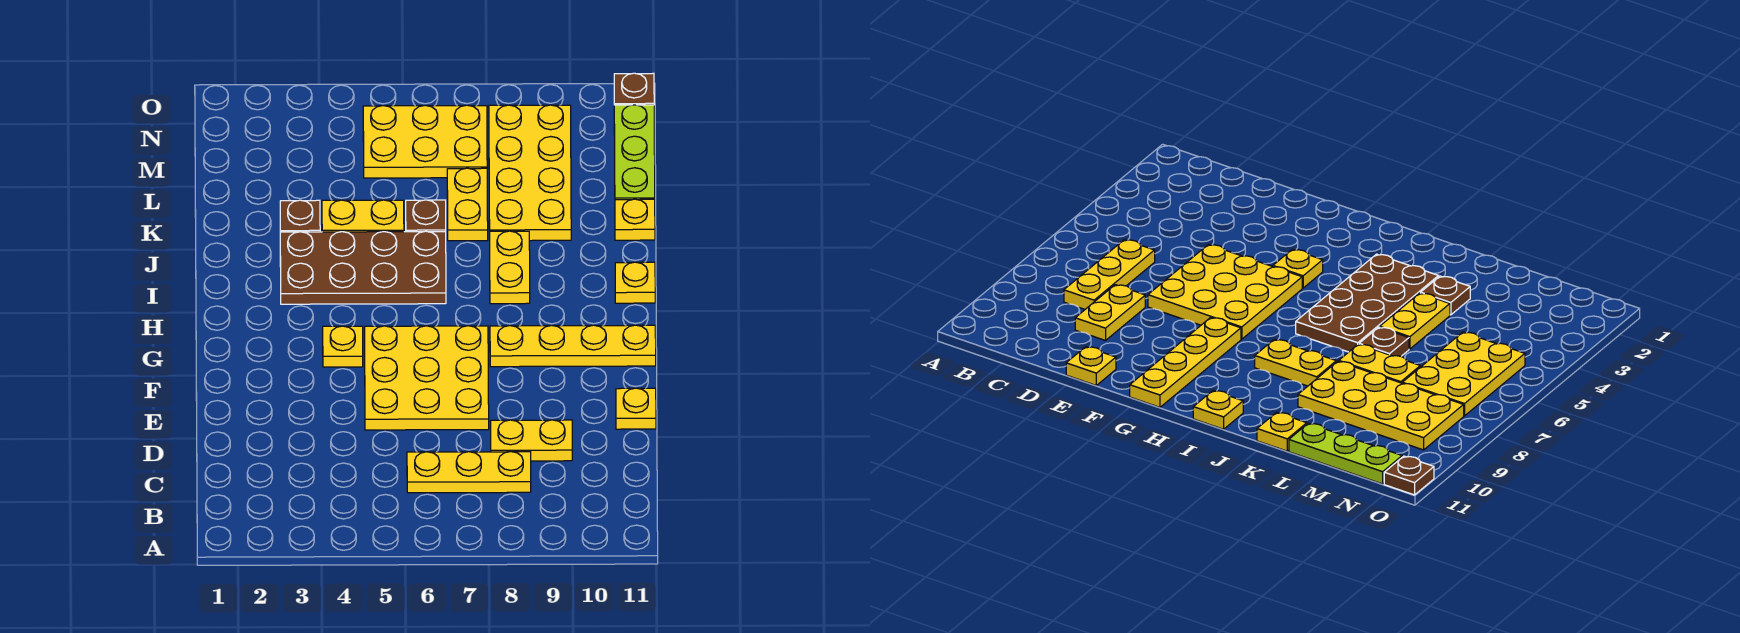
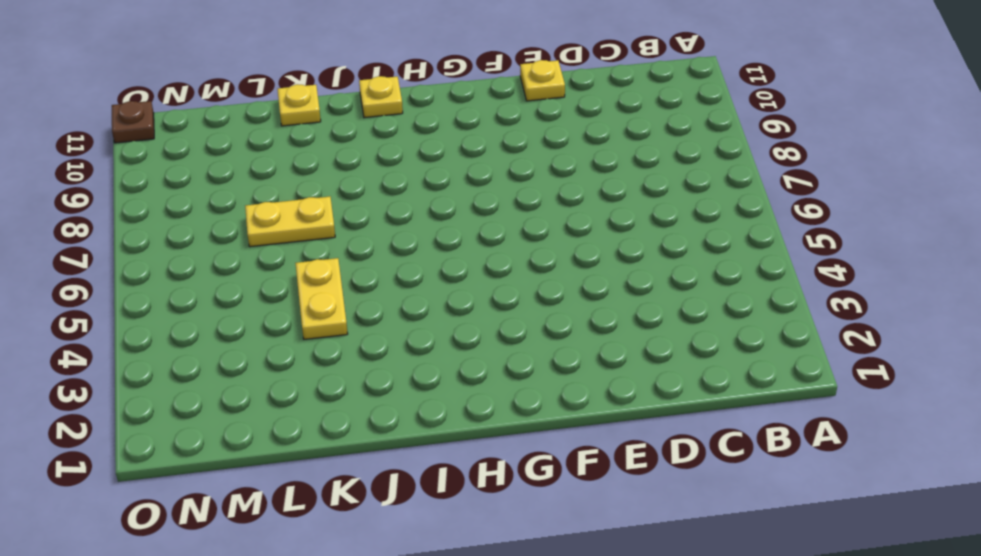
none -> yellow 1x3 plate [407,452,531,493]
none -> yellow 1x2 plate [491,420,572,461]
none -> yellow 3x3 plate [365,326,489,430]

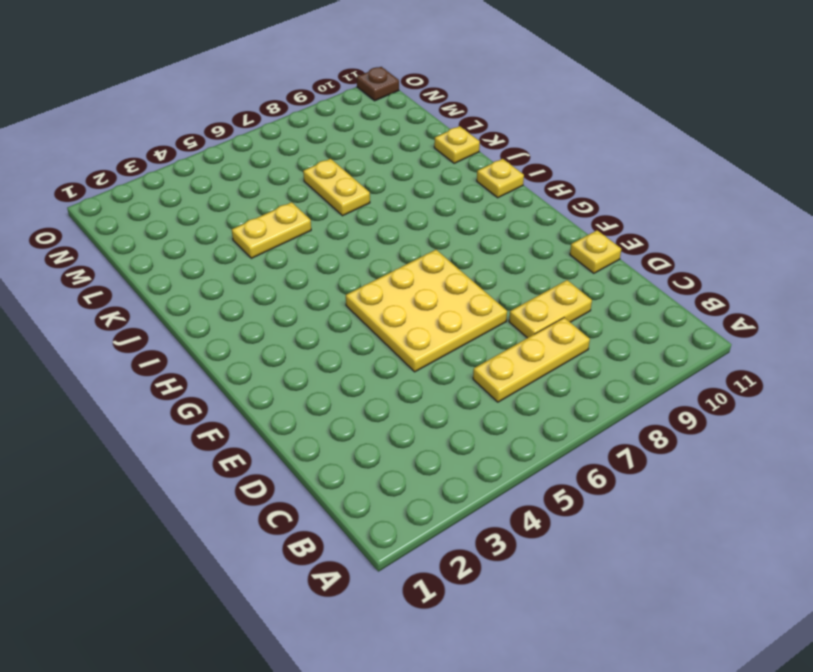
none -> yellow 1x1 plate [323,326,363,367]
none -> yellow 1x4 plate [490,325,656,367]
none -> brown 2x4 plate [280,231,446,304]

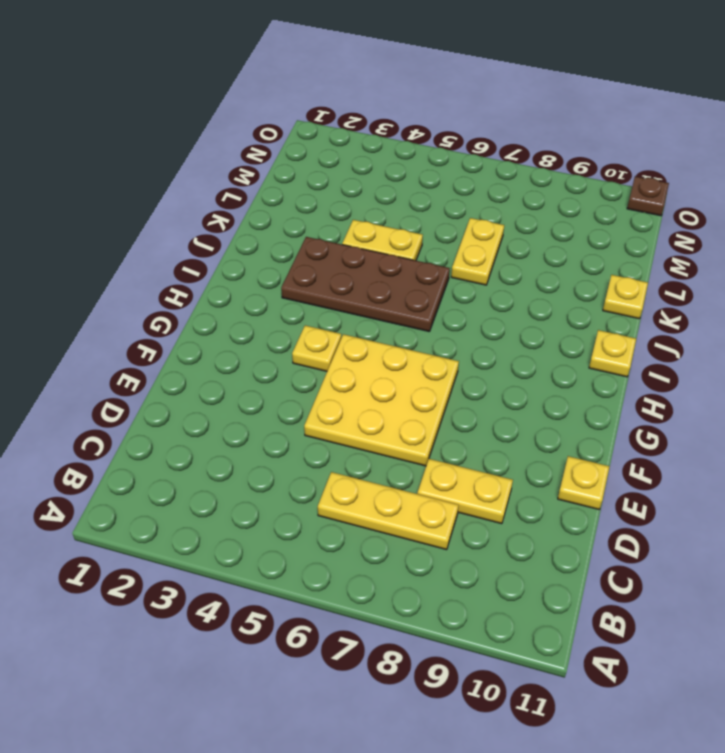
none -> yellow 1x4 plate [490,325,656,367]
none -> yellow 1x2 plate [490,231,530,304]
none -> brown 1x1 plate [280,200,320,232]

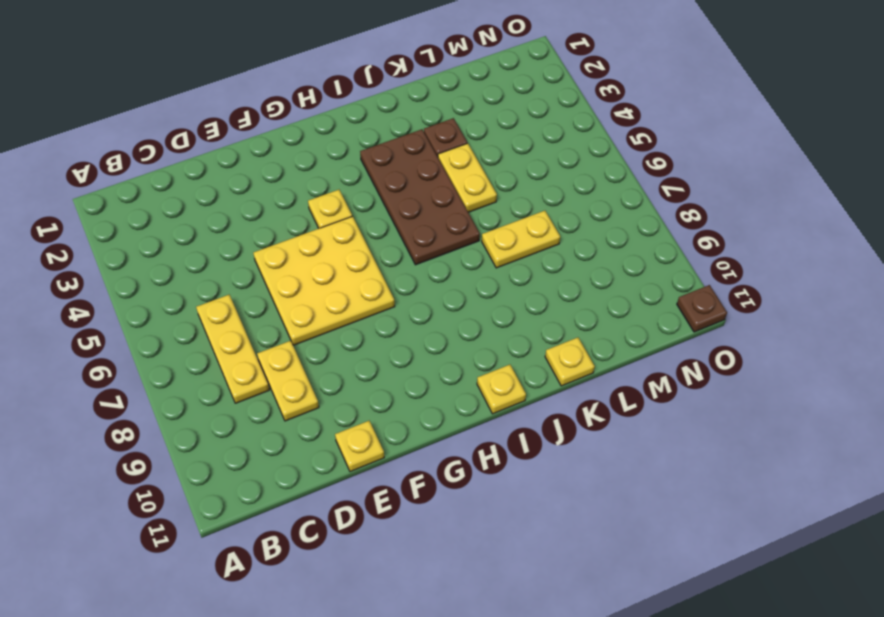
none -> yellow 1x4 plate [490,325,656,367]
none -> yellow 1x2 plate [490,231,530,304]
none -> brown 1x1 plate [406,200,446,232]

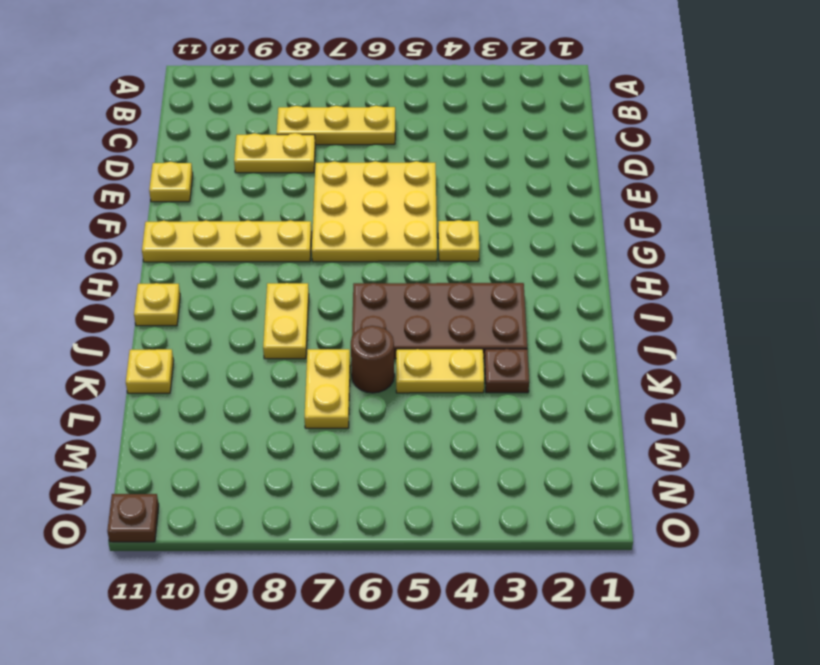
brown 1x1 round brick [351,326,394,393] -> brown 1x1 plate [406,200,446,232]
none -> yellow 2x4 plate [489,105,571,241]
none -> lime 1x3 plate [614,105,655,200]
none -> yellow 2x3 plate [363,105,487,178]

